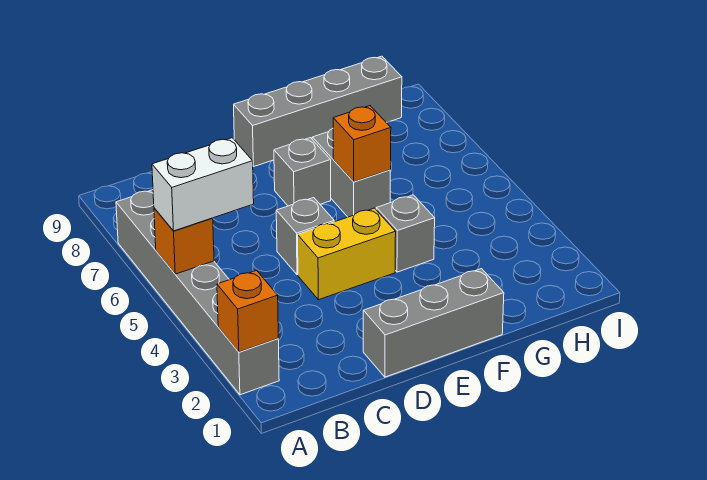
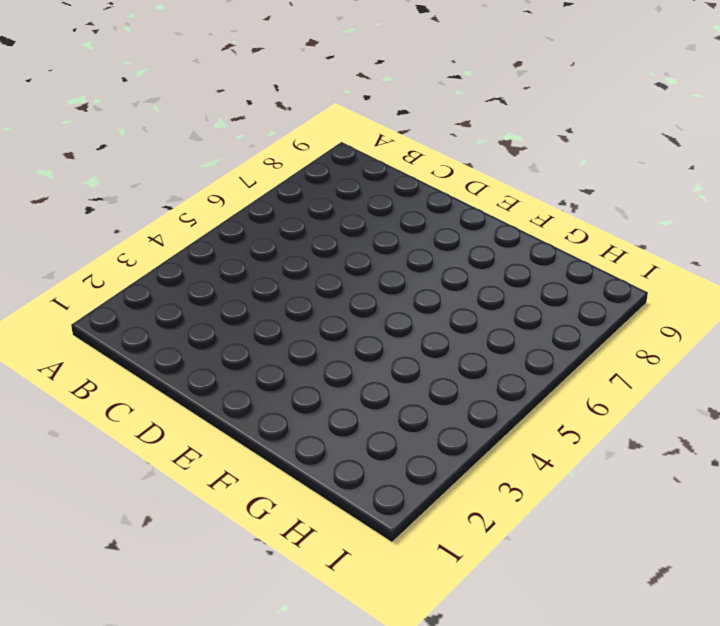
none -> grey 1x6 brick [116,190,279,395]
none -> grey 1x3 brick [363,269,504,377]
none -> yellow 1x2 brick [298,208,396,300]

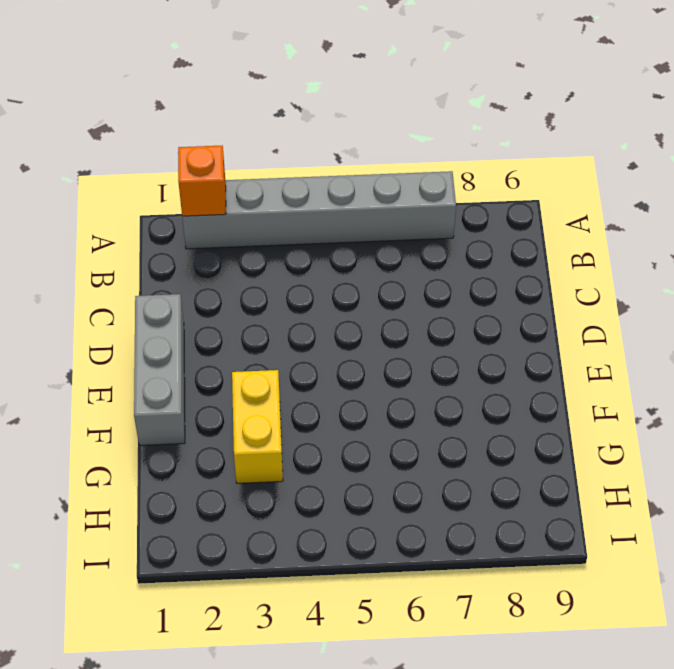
yellow 1x2 brick [232,370,283,483] -> yellow 1x2 brick moved to [298,208,396,300]
none -> grey 1x1 brick [276,198,334,275]
none -> grey 1x1 brick [274,138,331,206]
none -> grey 1x4 brick [234,56,402,167]

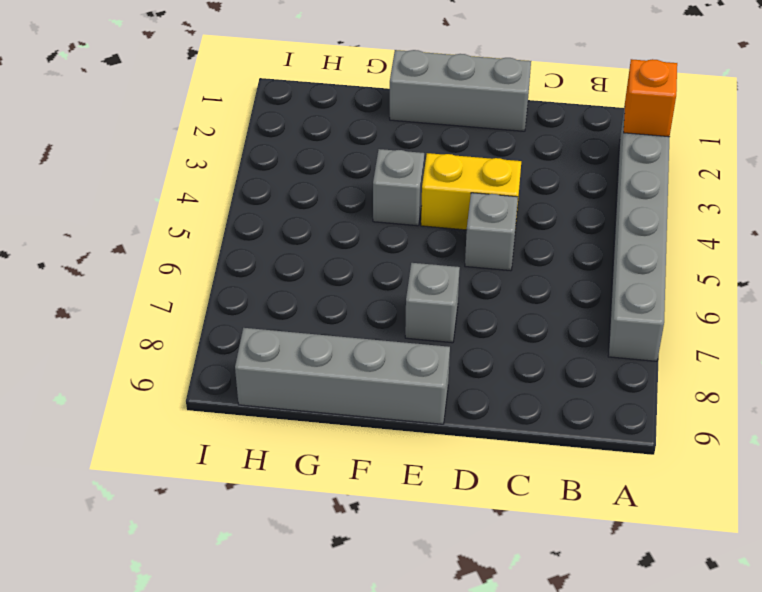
none -> grey 1x2 brick [312,129,390,217]
none -> orange 1x1 brick [154,208,214,274]
none -> orange 1x1 brick [333,106,391,182]

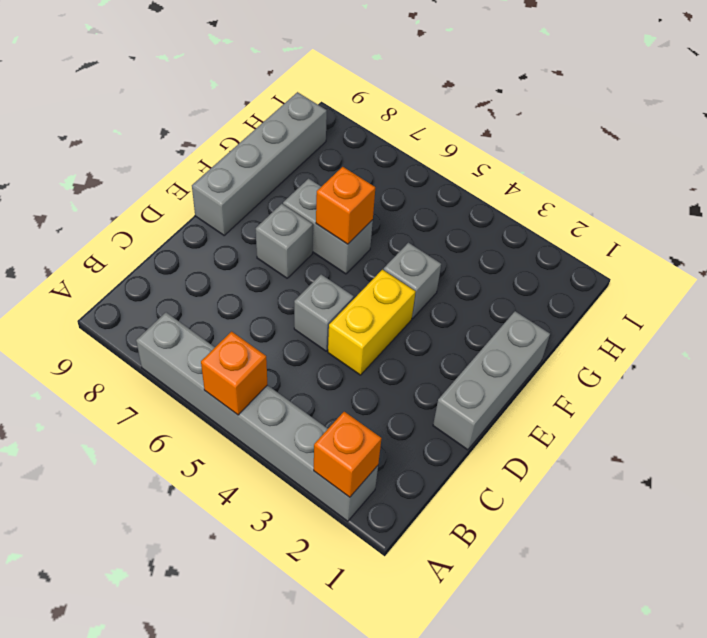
none -> white 1x2 brick [152,138,254,231]

